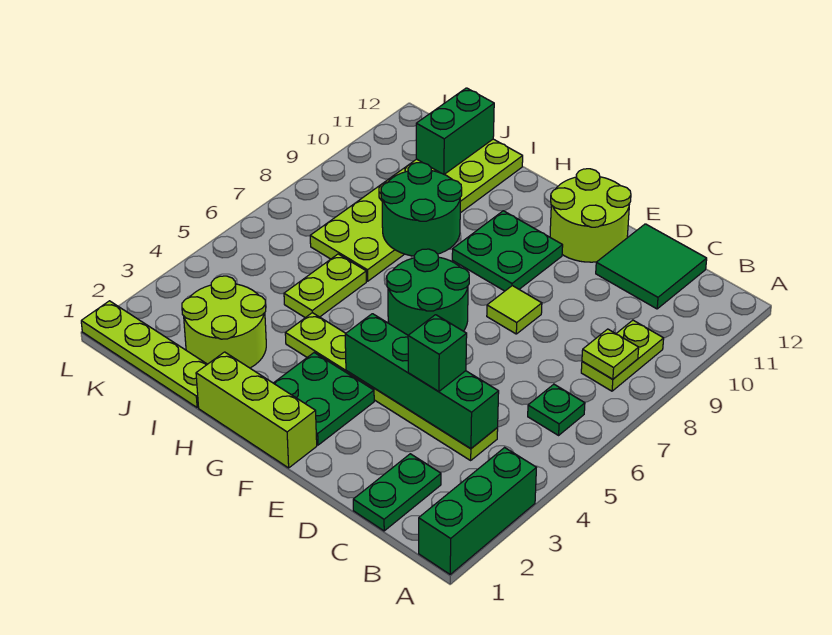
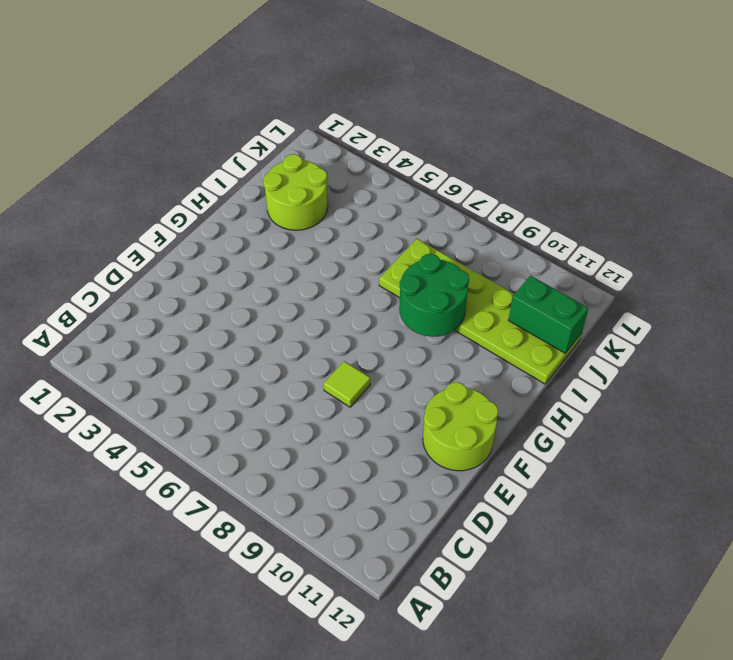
none -> green 1x3 brick [419,448,536,574]
none -> green 1x1 plate [528,384,585,435]
none -> lime 1x2 plate [581,320,664,391]

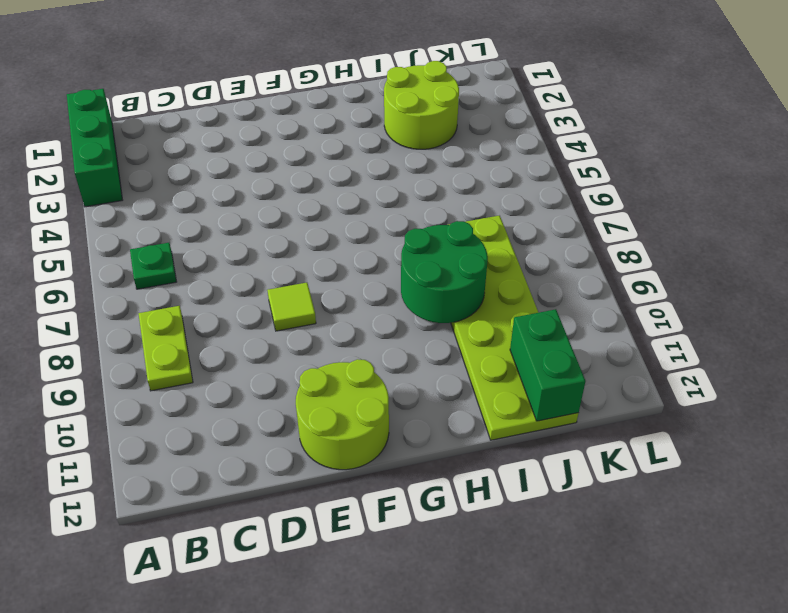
none -> green 1x2 plate [353,454,441,531]
none -> lime 1x6 plate [285,313,498,460]
none -> green 2x2 tile [596,224,707,309]

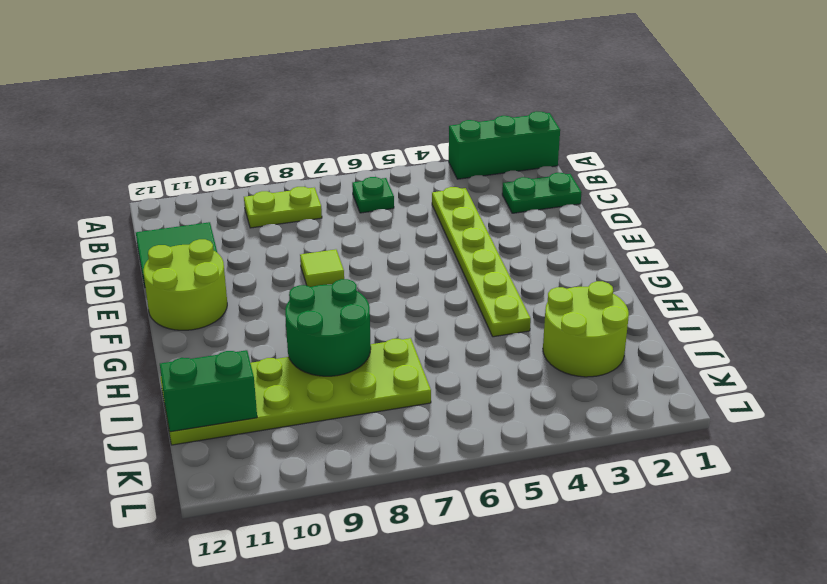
none -> lime 1x3 brick [196,352,317,468]
none -> green 2x2 plate [274,353,374,445]
none -> green 2x2 round brick [387,249,469,335]

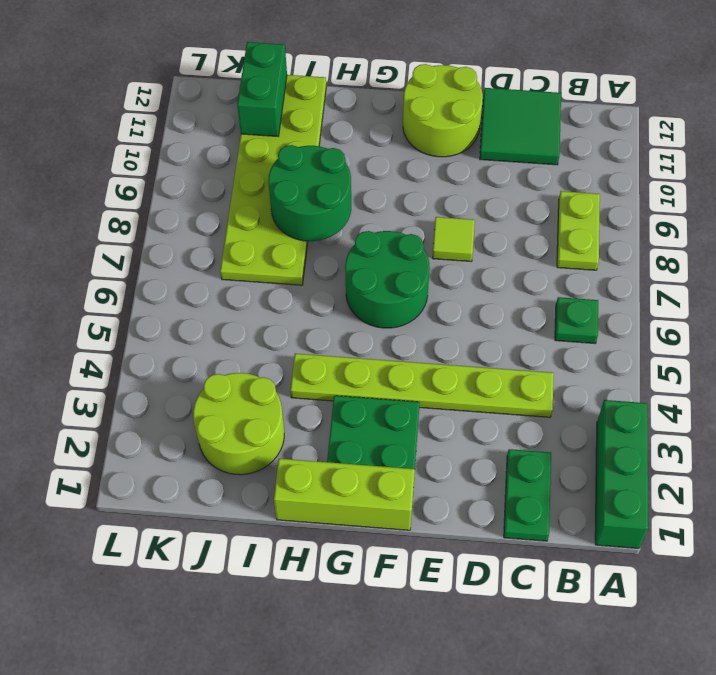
none -> green 2x2 plate [452,211,563,291]
none -> lime 1x4 plate [81,301,207,408]
none -> lime 1x2 plate [284,254,366,318]

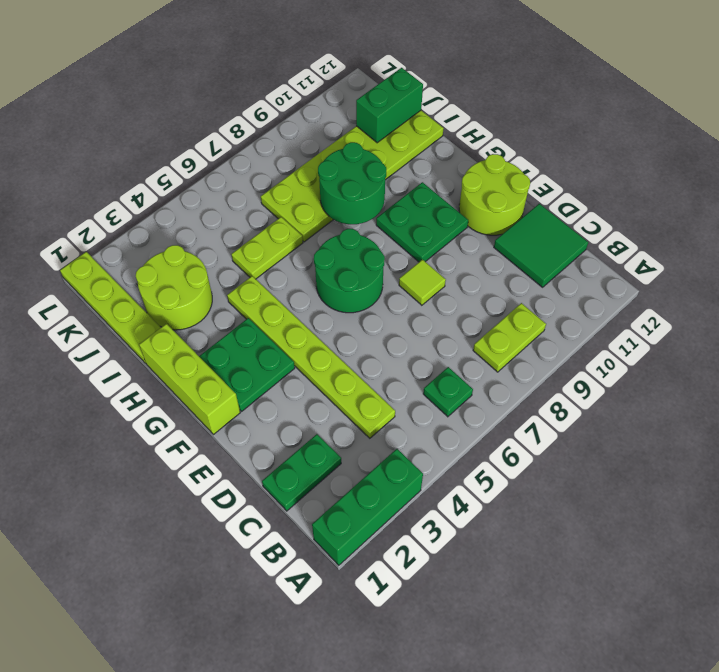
none -> lime 1x1 plate [582,329,639,379]
none -> green 1x4 brick [345,314,499,448]
none -> green 1x1 brick [408,315,467,392]

